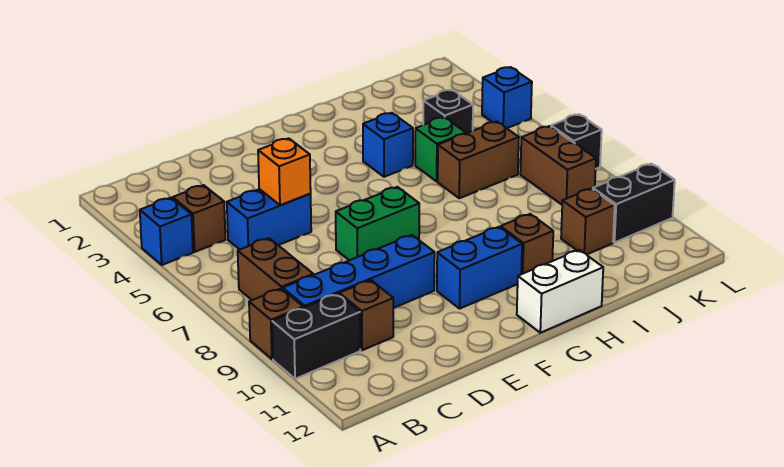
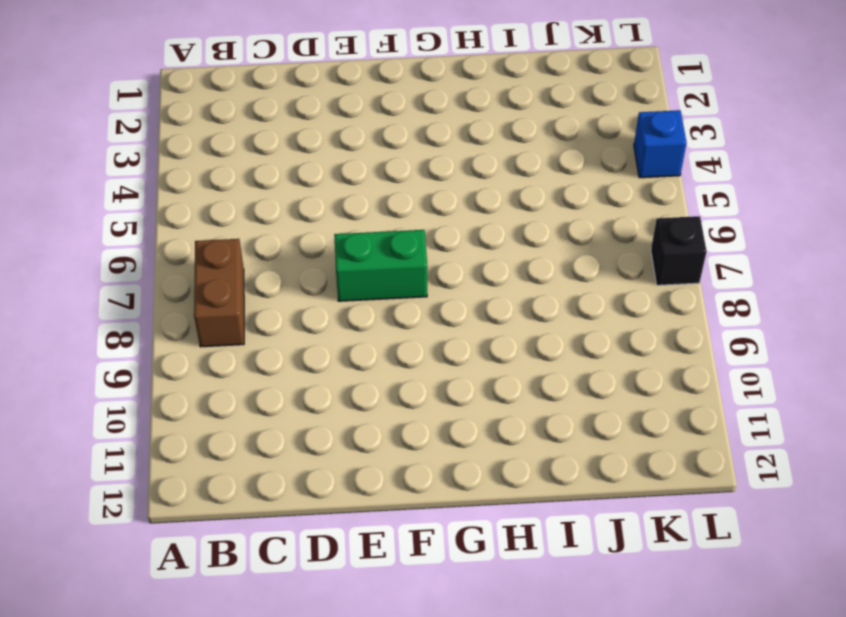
none -> blue 1x1 brick [140,198,193,265]
none -> brown 1x1 brick [249,289,303,359]
none -> black 1x2 brick [272,294,360,379]

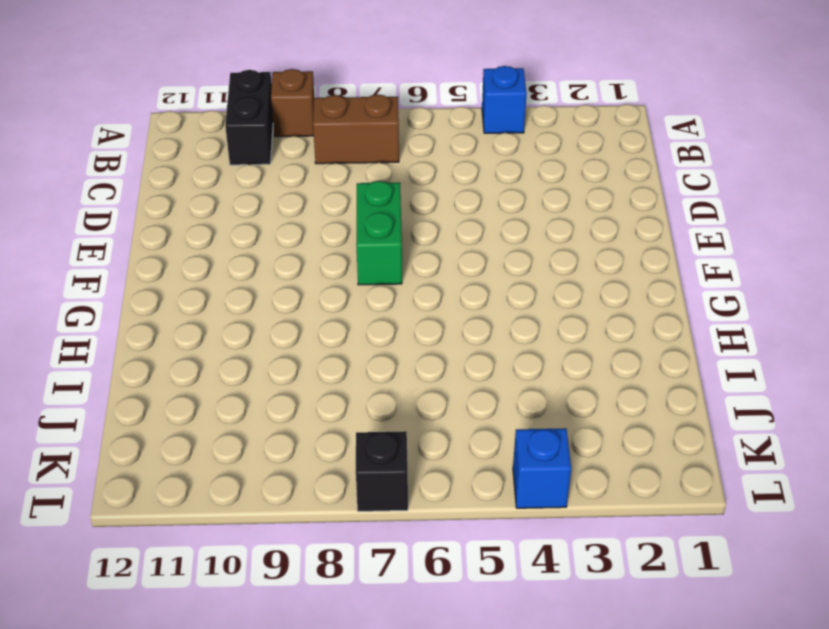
none -> brown 1x1 brick [173,185,226,252]
none -> blue 1x4 brick [283,235,435,308]
none -> blue 1x2 brick [227,189,311,250]

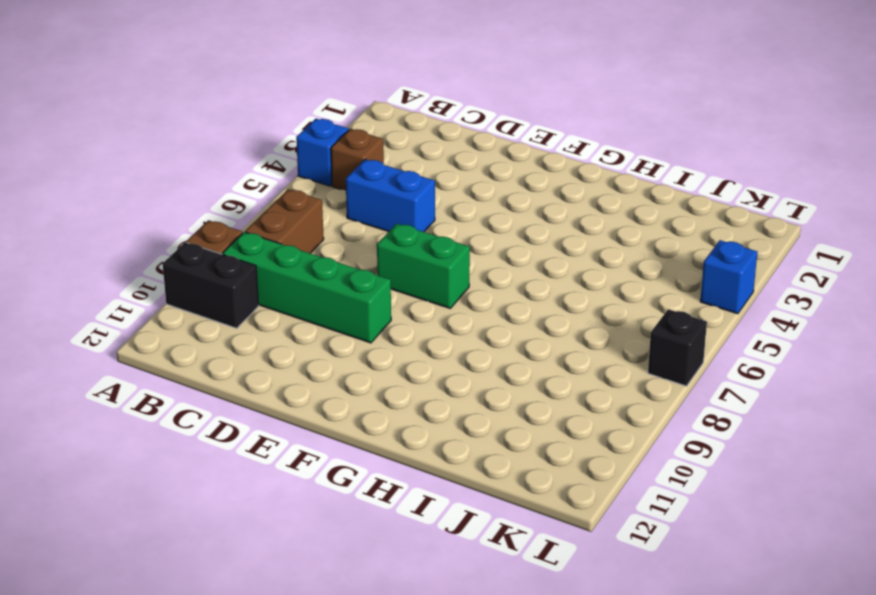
green 1x4 brick [222,232,391,343] -> blue 1x4 brick [283,235,435,308]
none -> brown 1x1 brick [339,280,393,350]
none -> blue 1x2 brick [437,227,522,309]
none -> white 1x2 brick [517,250,603,333]

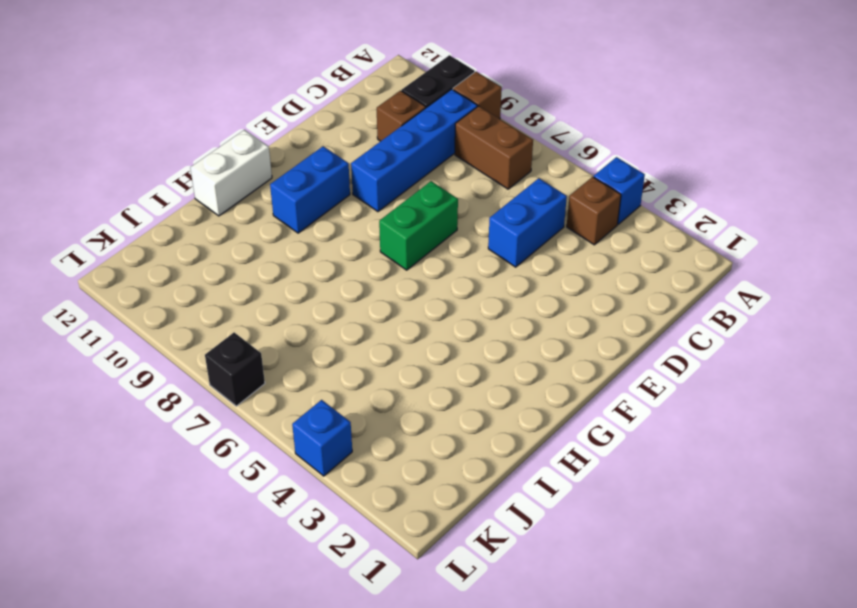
none -> blue 1x1 brick [363,113,413,177]
none -> brown 1x1 brick [501,214,553,274]
none -> green 1x1 brick [415,117,466,181]

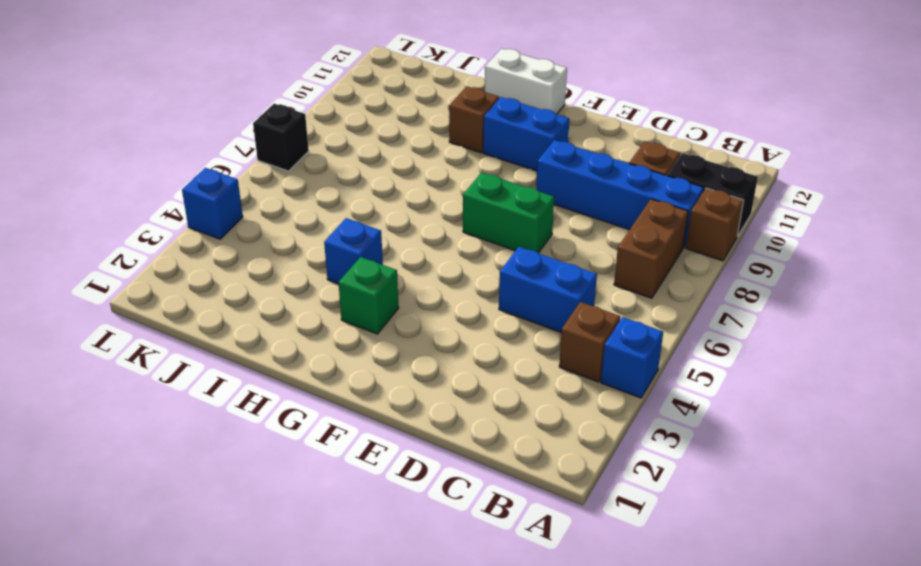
green 1x1 brick [338,257,399,334] -> green 1x1 brick moved to [415,117,466,181]
none -> brown 1x2 brick [438,122,519,198]
none -> black 1x1 brick [423,90,473,133]
none -> brown 1x1 brick [561,189,615,254]

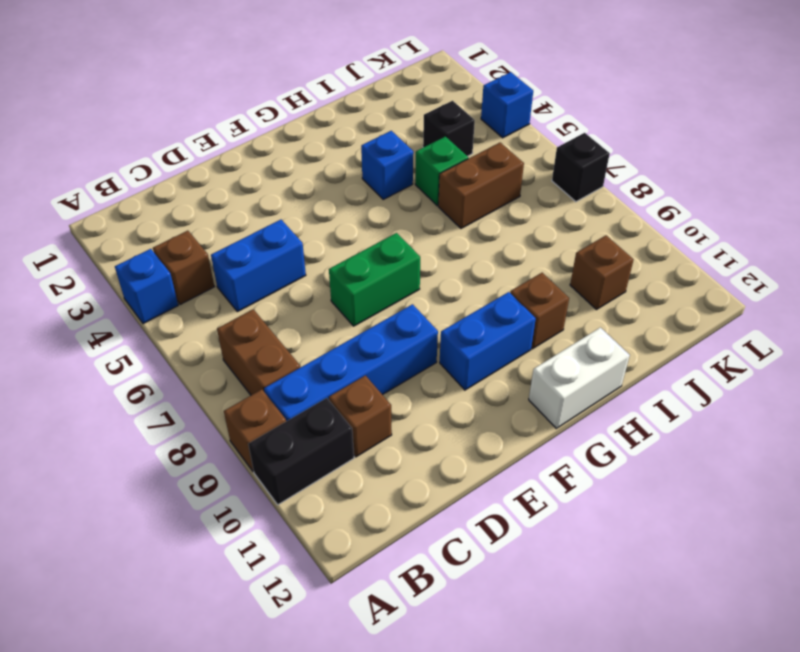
none -> brown 1x2 brick [520,126,596,205]
none -> black 1x2 brick [593,164,675,242]
none -> orange 1x1 brick [258,138,311,205]

